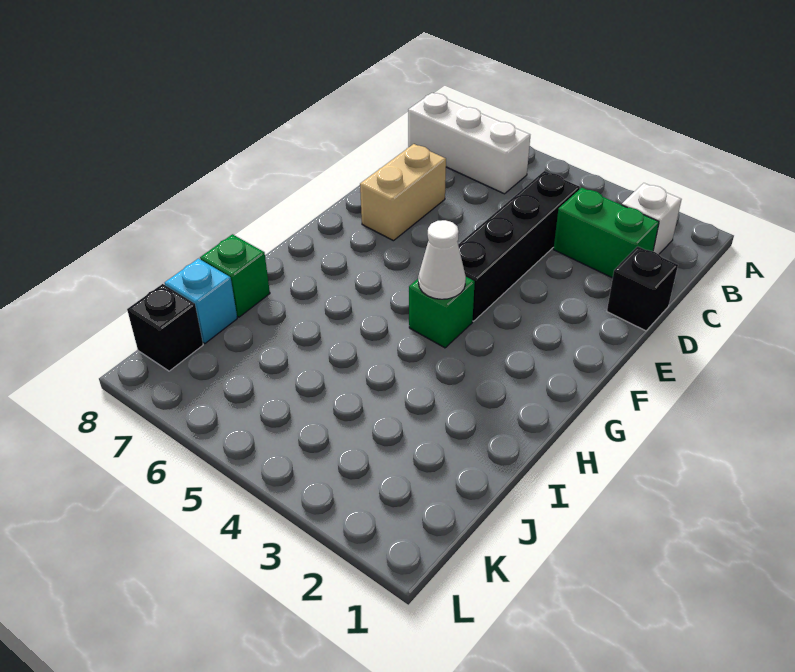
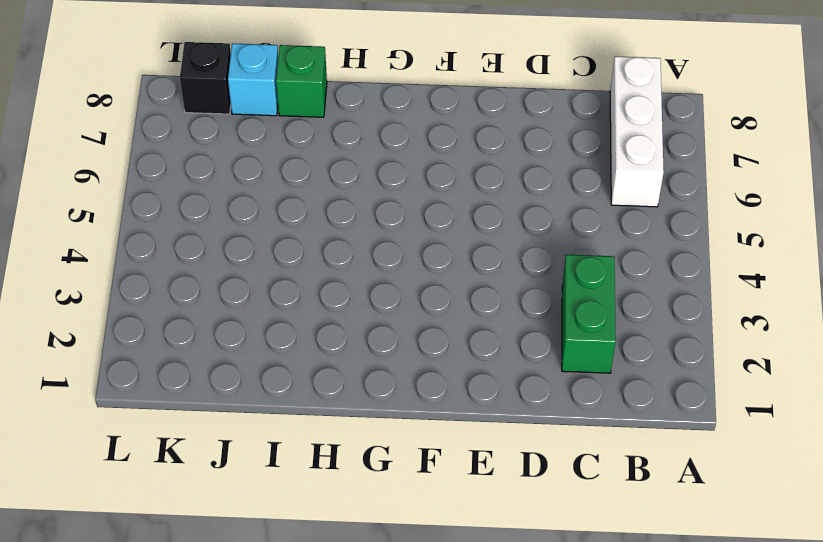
none -> white 1x1 brick [622,183,682,254]
none -> black 1x4 brick [458,171,580,321]

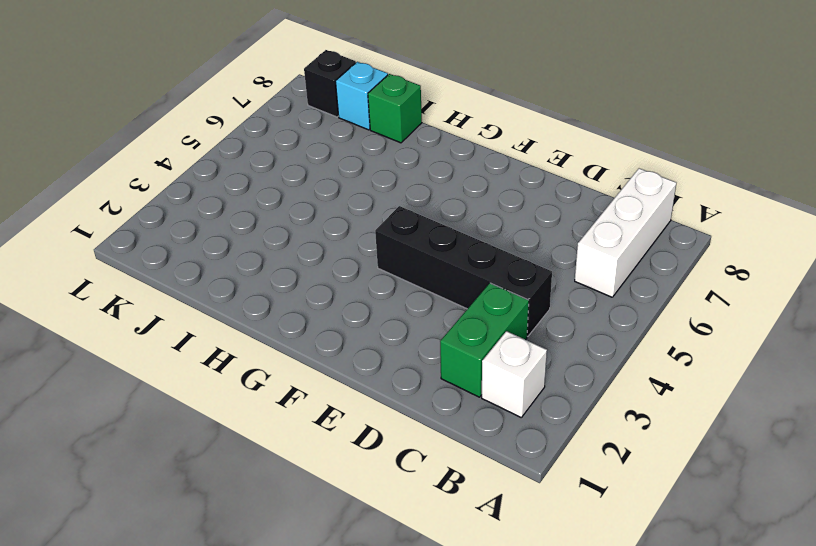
none -> black 1x1 brick [607,246,678,331]
none -> tan 1x2 brick [360,144,446,241]

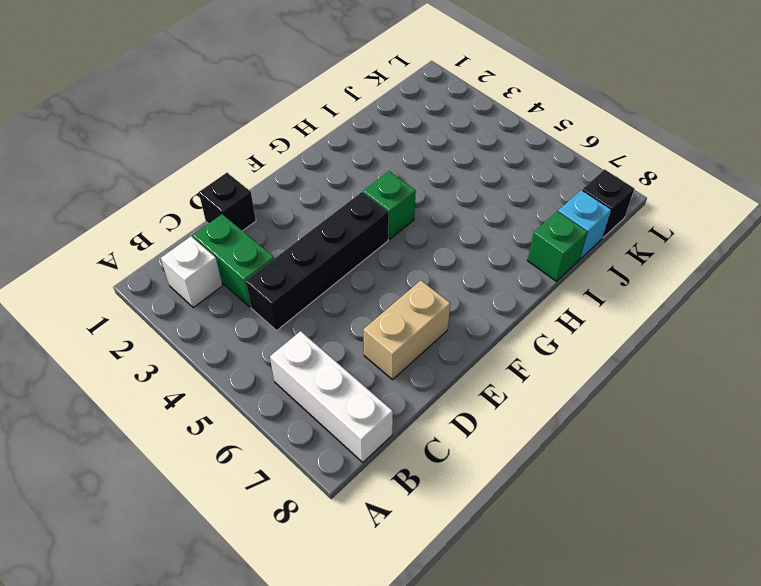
none -> white 1x1 cone [418,220,466,299]

